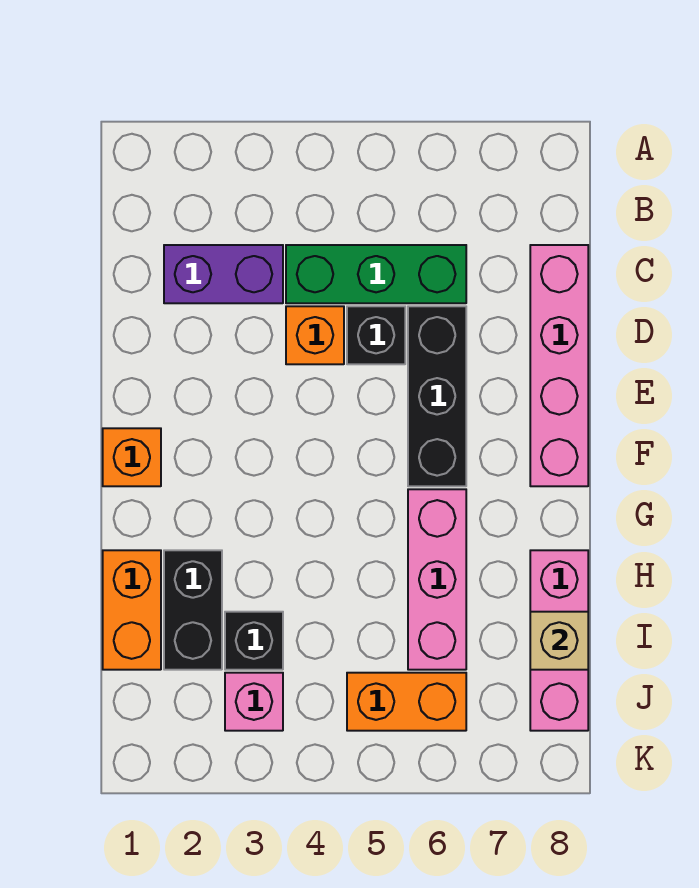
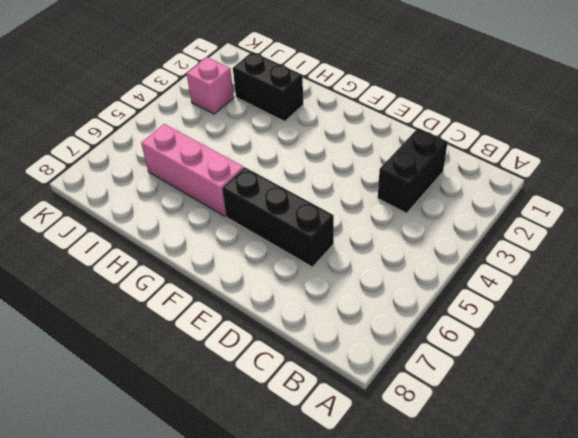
black 1x2 brick [378,128,448,213] -> purple 1x2 brick [164,245,283,303]
none -> green 1x3 brick [286,245,466,303]
none -> pink 1x4 brick [530,245,588,486]
none -> orange 1x1 brick [286,306,344,364]

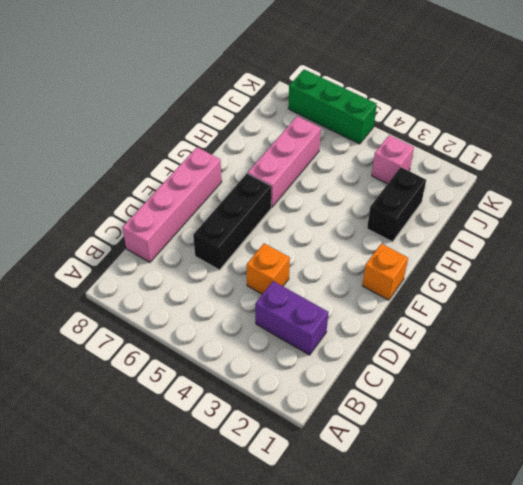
green 1x3 brick [288,69,377,144] -> green 1x3 brick moved to [286,245,466,303]
none -> black 1x1 brick [347,306,405,364]
none -> orange 1x2 brick [103,550,161,670]
none -> pink 1x3 brick [530,550,588,731]

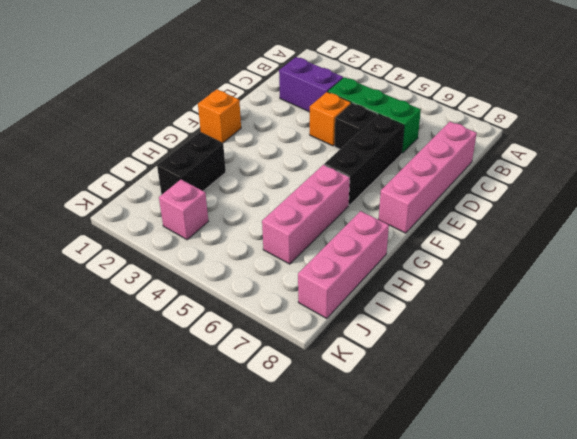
none -> orange 1x2 brick [103,550,161,670]
none -> black 1x1 brick [225,612,283,670]
none -> orange 1x2 brick [347,673,466,731]

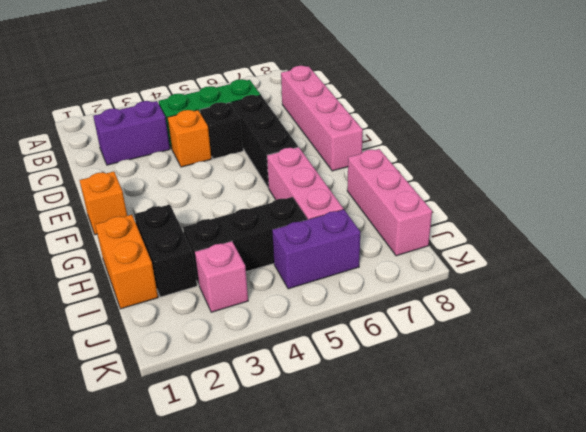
black 1x3 brick [183,197,307,284] -> black 1x1 brick [225,612,283,670]
purple 1x2 brick [272,209,360,289] -> orange 1x2 brick [347,673,466,731]
none -> tan 1x1 brick [530,612,588,670]

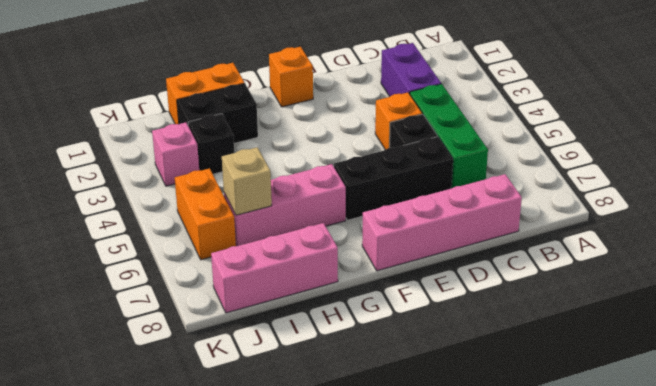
tan 1x1 brick [222,147,272,215] -> tan 1x1 brick moved to [530,612,588,670]

